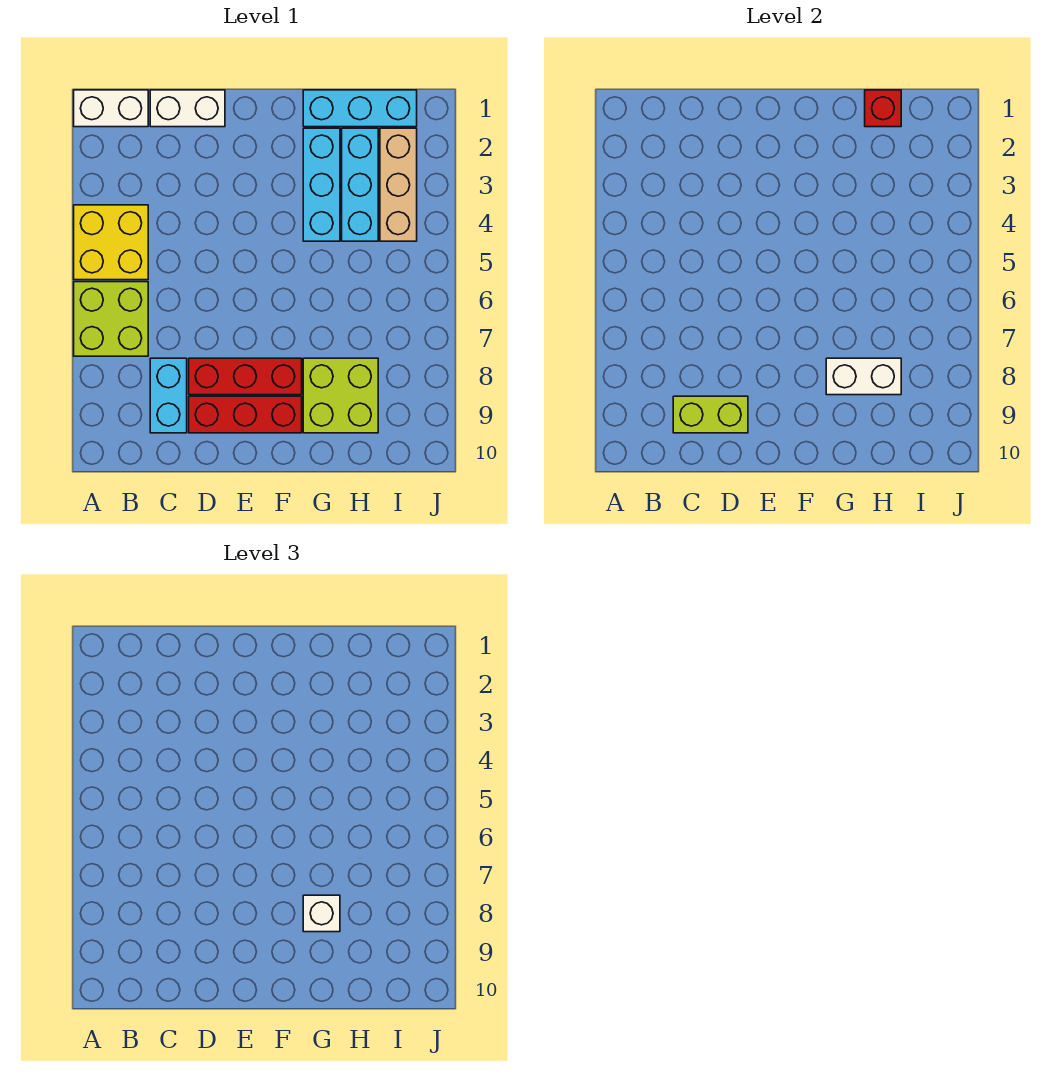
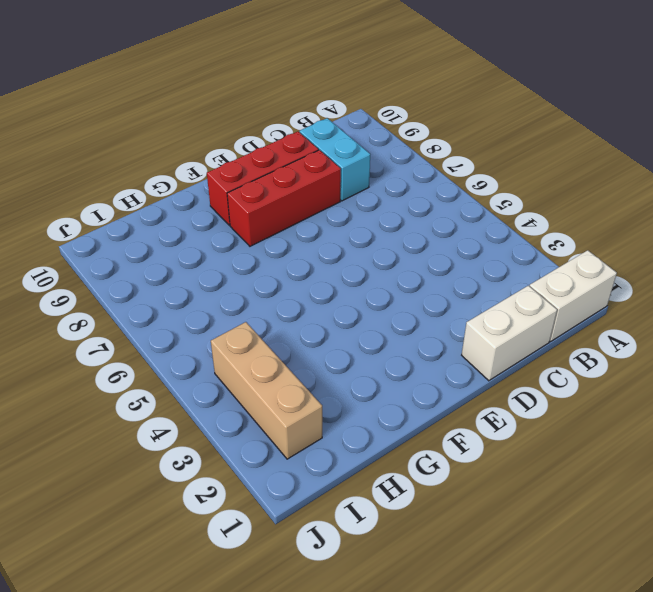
none -> yellow 2x2 brick [74,205,148,280]
none -> lime 2x2 brick [74,282,148,356]
none -> cyan 1x3 brick [303,90,417,127]

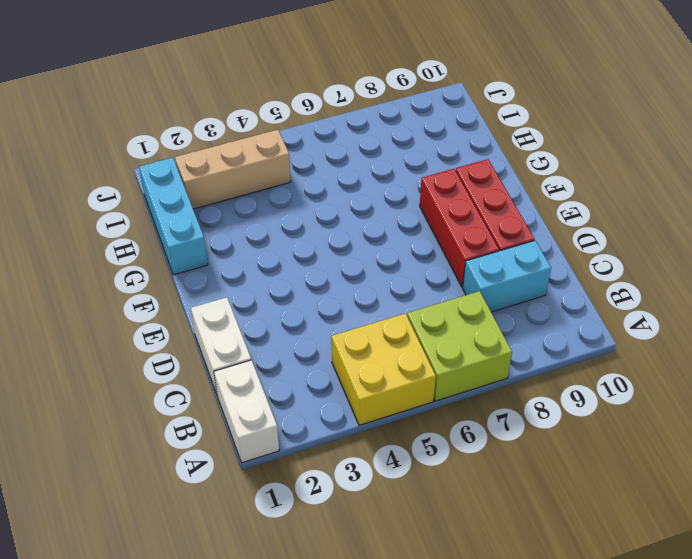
none -> cyan 1x3 brick [303,128,340,241]
none -> lime 2x2 brick [303,358,378,433]
none -> cyan 1x3 brick [342,128,378,241]

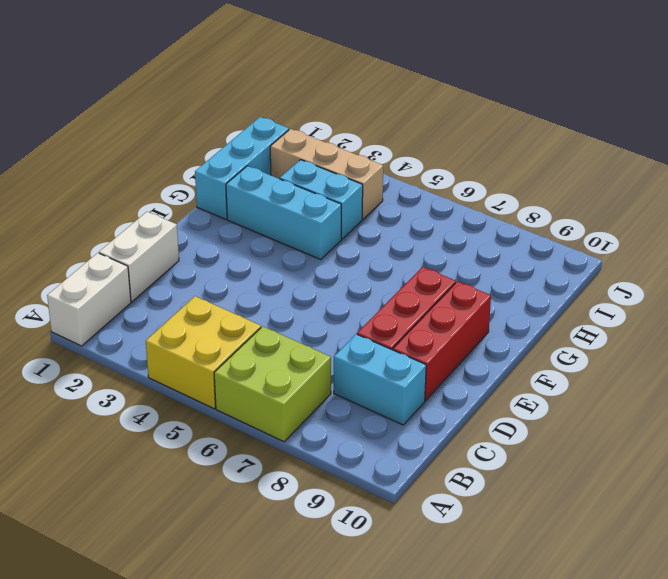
cyan 1x2 brick [280,160,363,239] -> cyan 1x3 brick [342,128,378,241]
none -> lime 2x2 brick [303,358,378,433]
none -> lime 1x2 brick [673,396,748,433]
none -> white 1x2 brick [826,358,901,395]

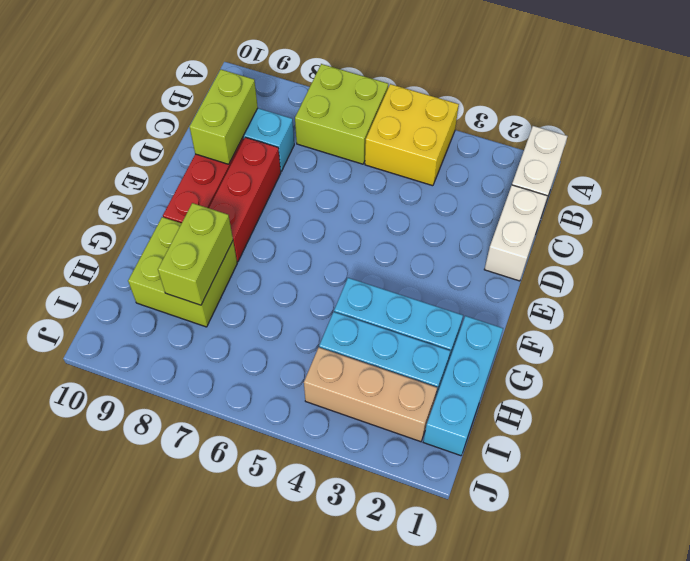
lime 1x2 brick [158,203,233,305] -> white 1x2 brick [826,358,901,395]
none -> red 1x1 brick [865,90,901,127]
none -> white 1x1 brick [303,895,340,932]

